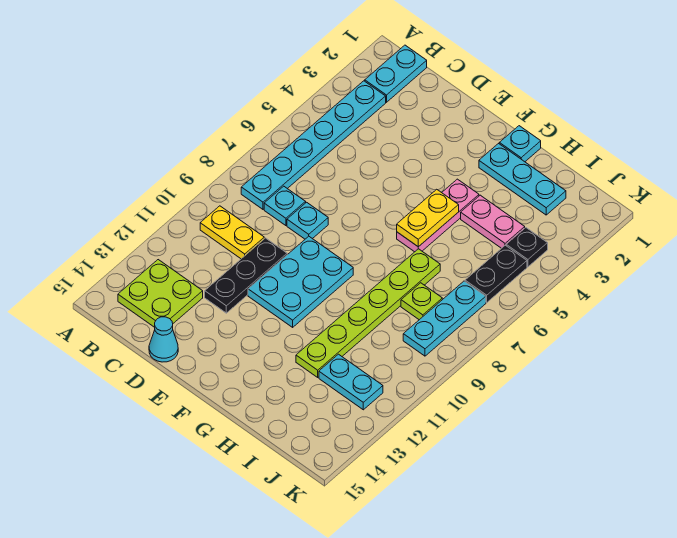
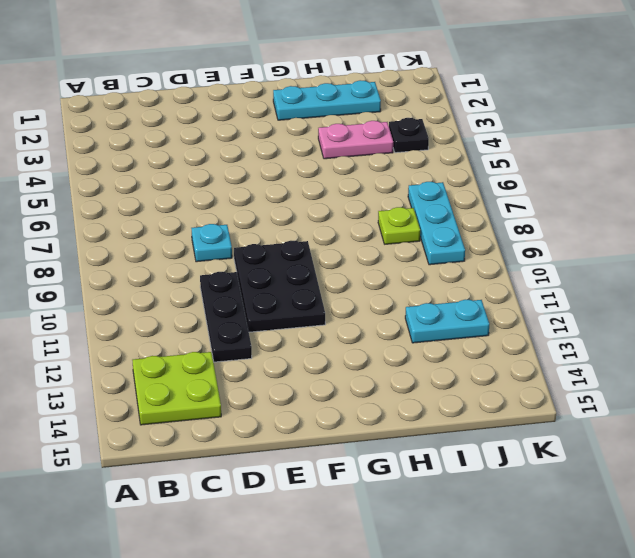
black 2x3 plate [234,241,325,332] -> cyan 2x3 plate [248,236,353,327]
none -> cyan 1x2 plate [365,45,427,102]
none -> cyan 1x6 plate [241,81,386,209]
none -> yellow 1x2 plate [200,206,264,259]

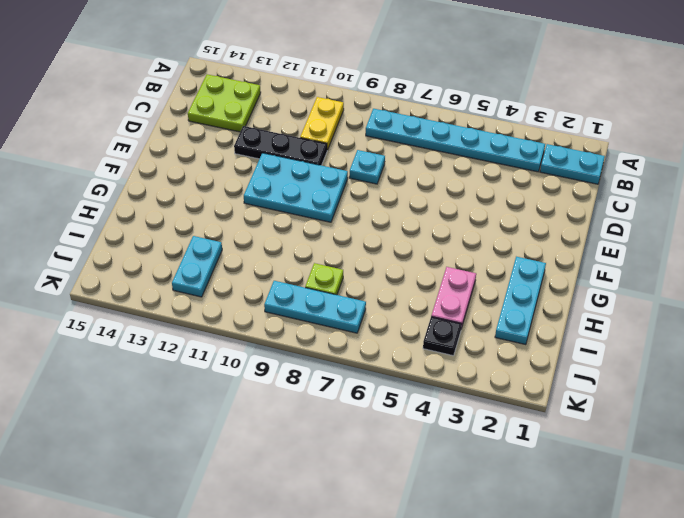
none -> cyan 1x1 plate [264,186,306,226]
none -> cyan 1x1 cone [149,317,178,362]
none -> cyan 1x1 plate [499,126,541,162]

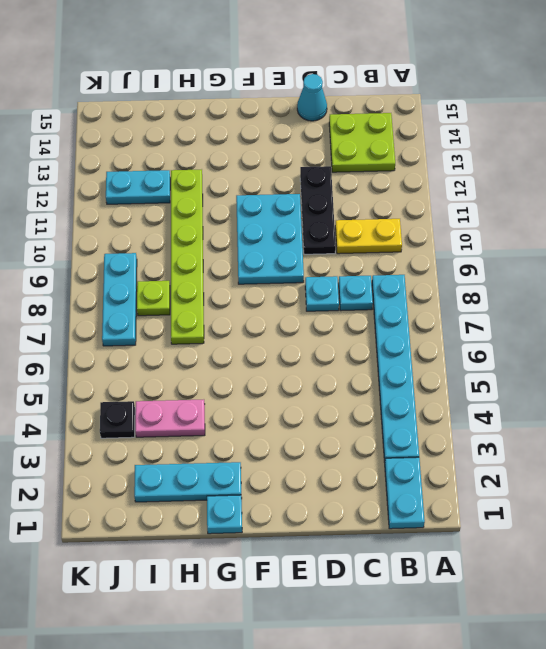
none -> pink 1x3 plate [397,179,479,252]
none -> black 1x2 plate [465,245,527,302]
none -> yellow 1x2 plate [397,189,459,247]

